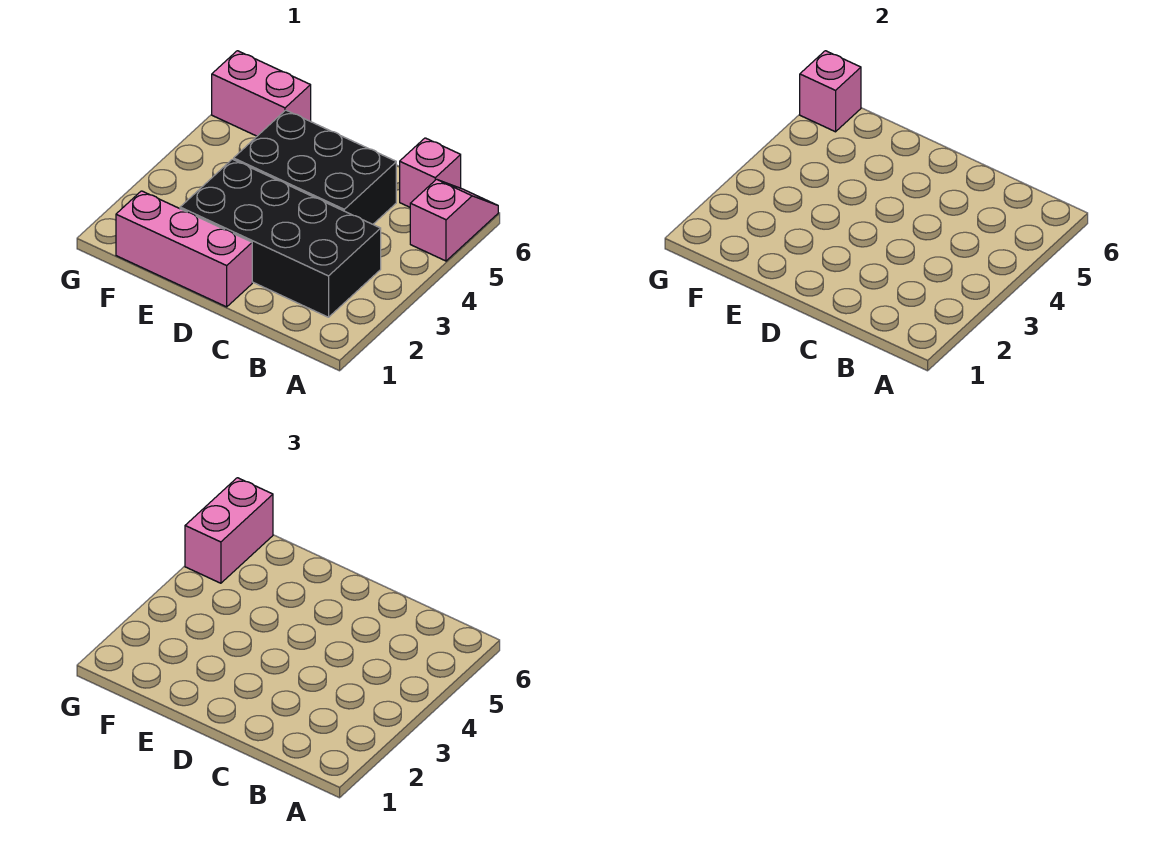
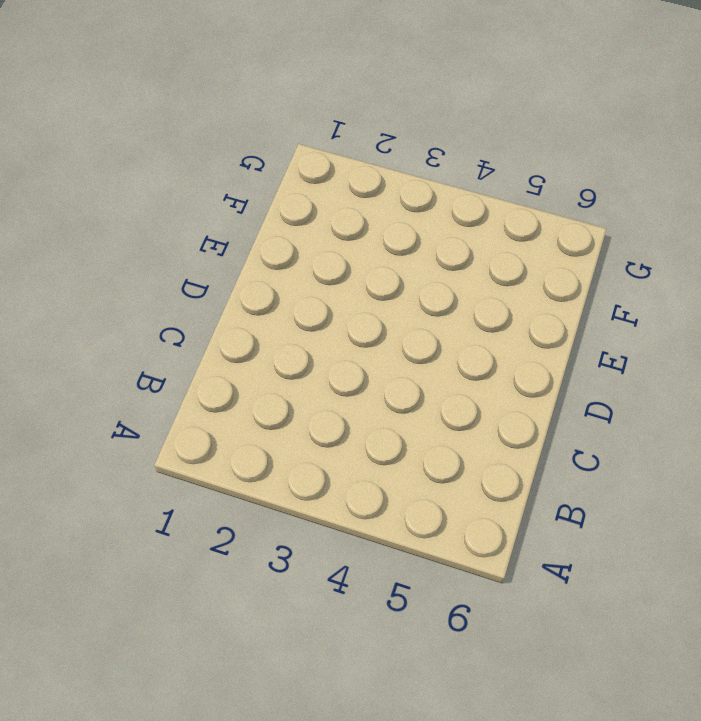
none -> pink 1x2 slope [410,179,498,261]
none -> black 2x4 brick [180,159,381,317]

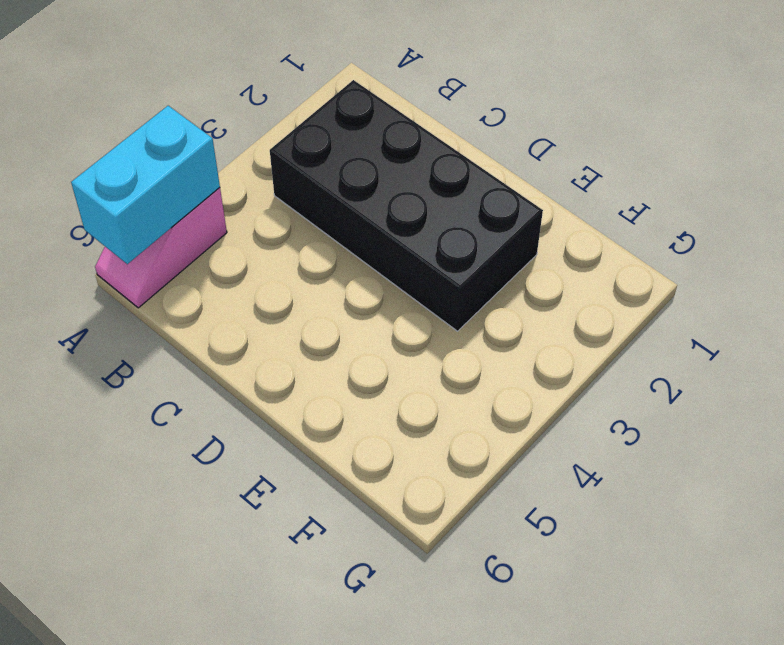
cyan 1x2 brick [71,106,220,264] -> none
none -> pink 1x1 brick [400,138,461,207]
none -> black 2x3 brick [234,110,396,224]

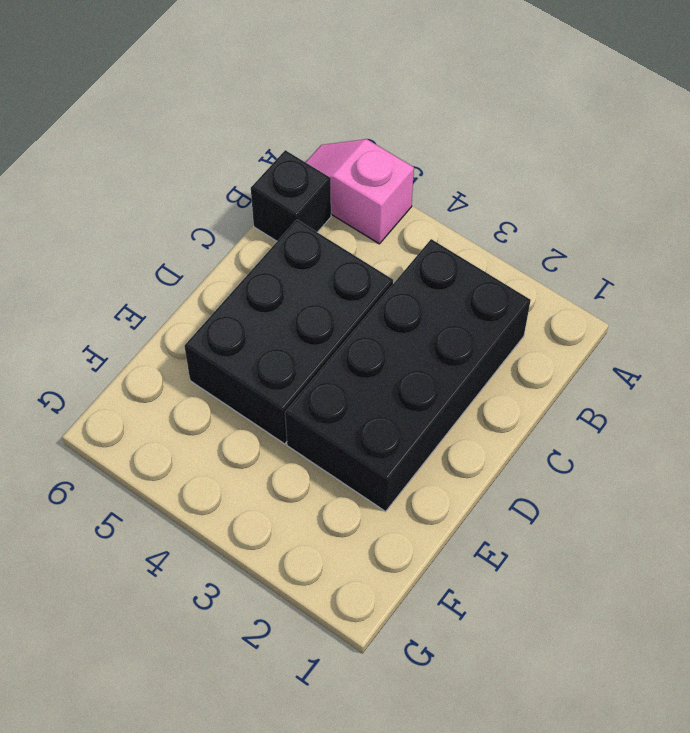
black 1x1 brick [251,150,331,241] -> pink 1x1 brick [400,138,461,207]
none -> pink 1x3 brick [116,191,252,307]
none -> pink 1x2 brick [212,51,311,136]

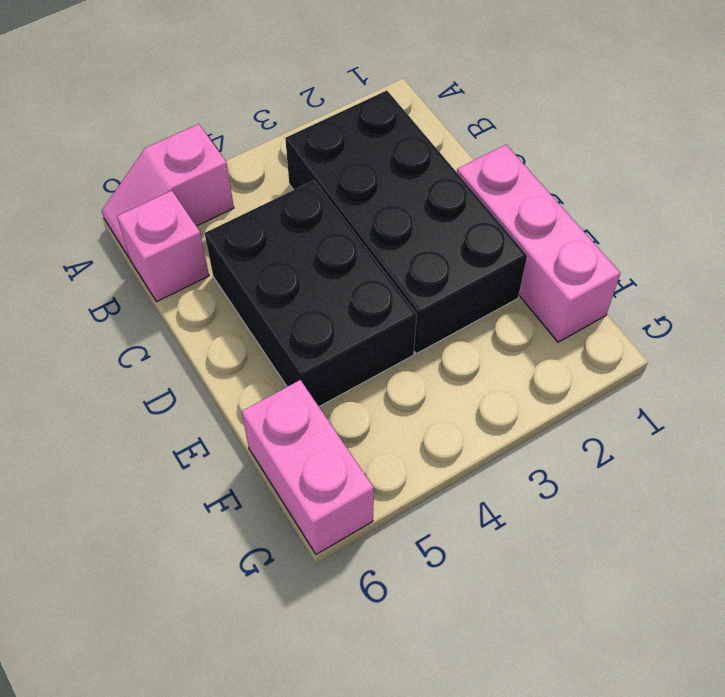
none -> pink 1x1 brick [800,51,861,132]
none -> pink 1x2 brick [185,478,273,583]

